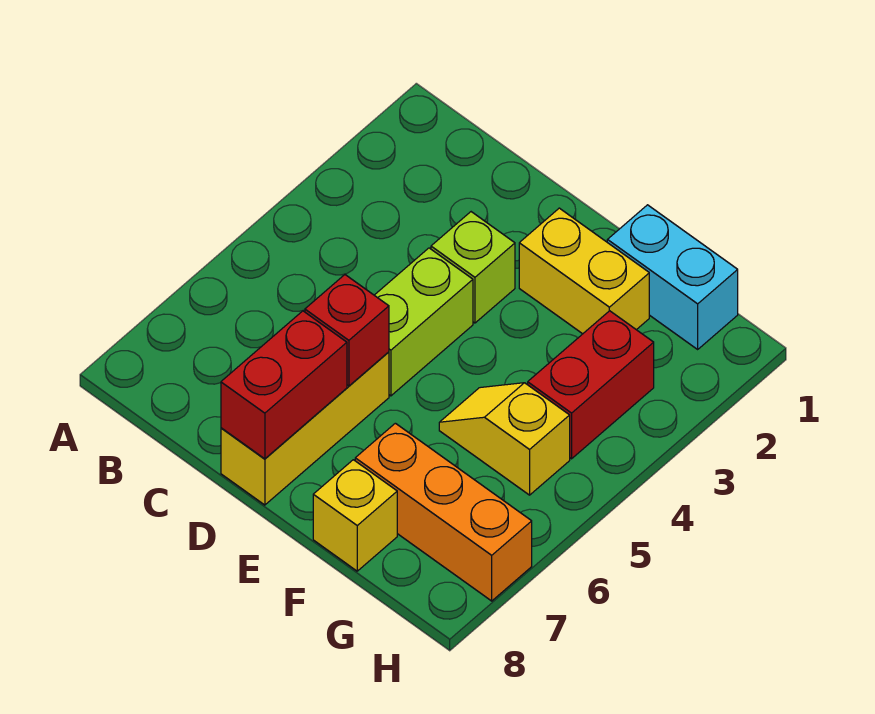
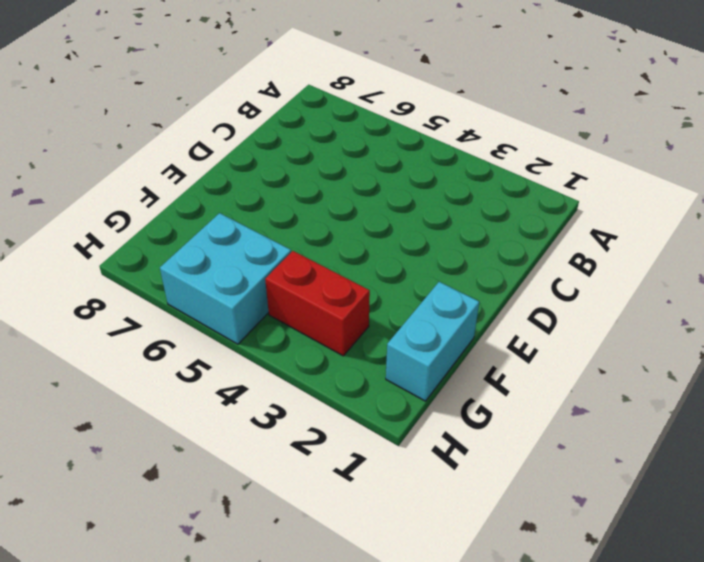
cyan 2x2 brick [160,213,291,344] -> yellow 1x2 slope [439,383,570,495]
none -> lime 1x1 brick [431,212,515,323]
none -> lime 1x2 brick [374,248,473,396]

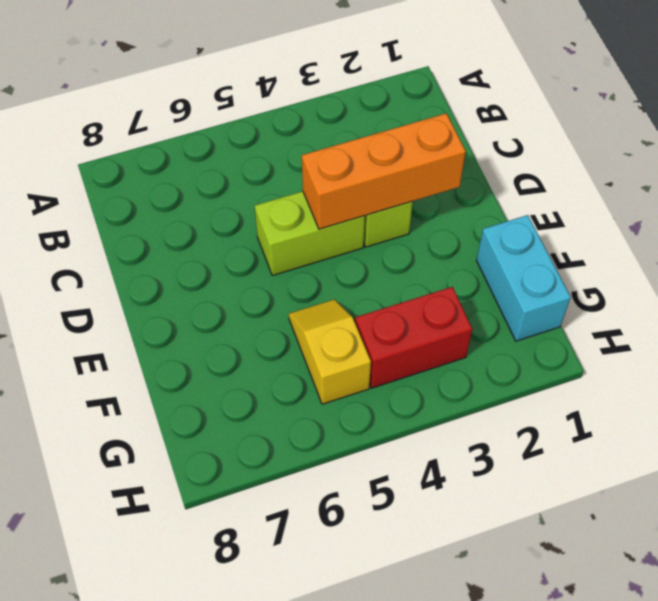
orange 1x3 brick [302,113,466,229] -> orange 1x3 brick turned to [355,423,532,601]
none -> yellow 1x3 brick [221,352,389,505]
none -> yellow 1x2 brick [519,208,649,334]

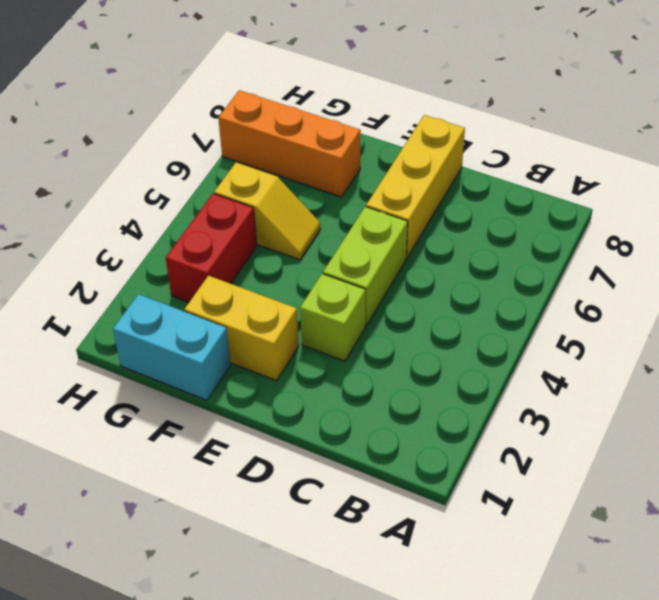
none -> yellow 1x1 brick [313,460,397,571]
none -> red 1x1 brick [305,275,389,386]

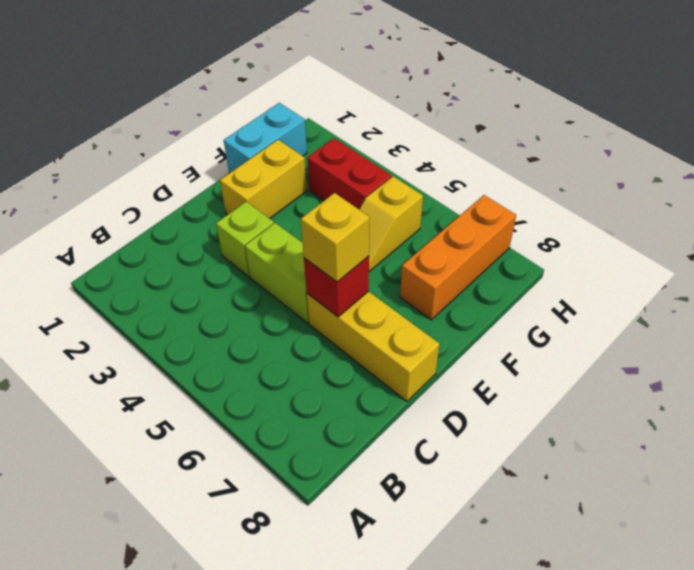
yellow 1x1 brick [301,193,370,282] -> yellow 1x1 brick moved to [313,460,397,571]
none -> red 1x2 brick [221,311,347,459]

